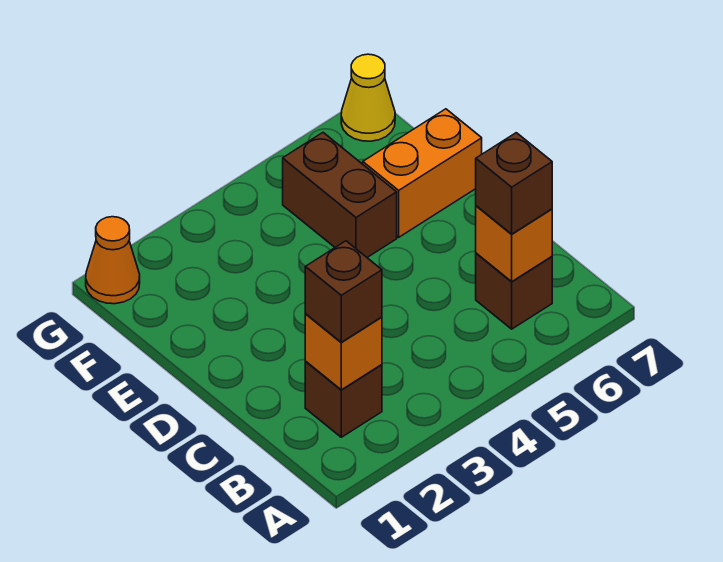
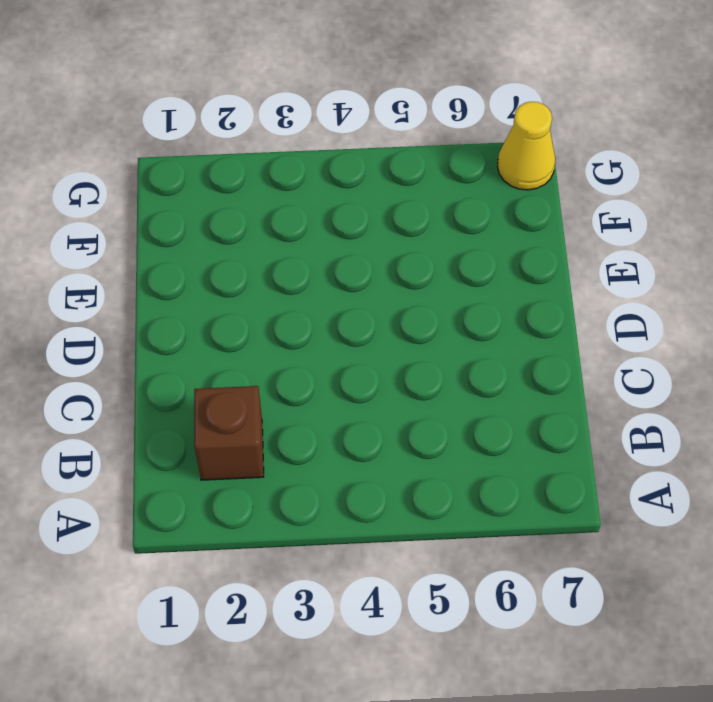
none -> brown 1x1 brick [476,253,552,329]
none -> brown 1x2 brick [283,133,397,257]

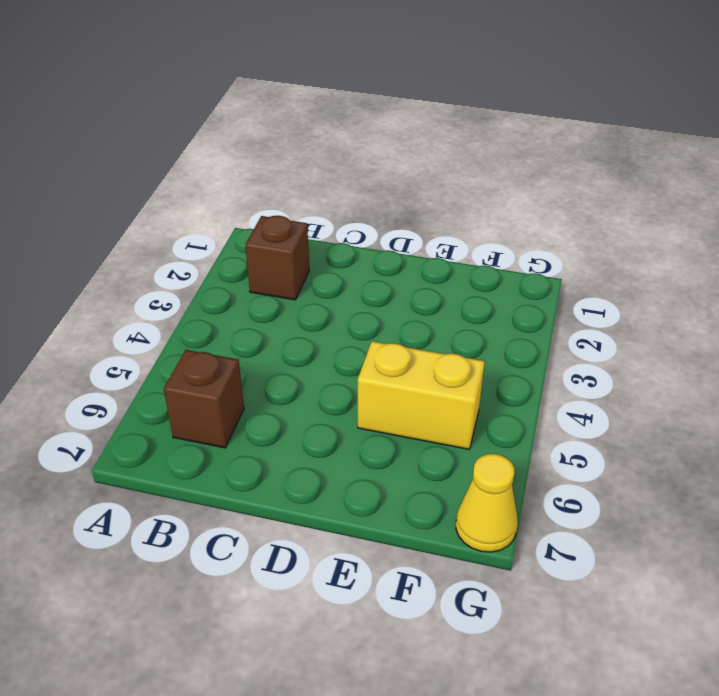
yellow 1x2 brick [358,341,485,449] -> brown 1x2 brick [283,133,397,257]
none -> orange 1x2 brick [363,109,482,237]
none -> orange 1x1 cone [86,217,140,304]

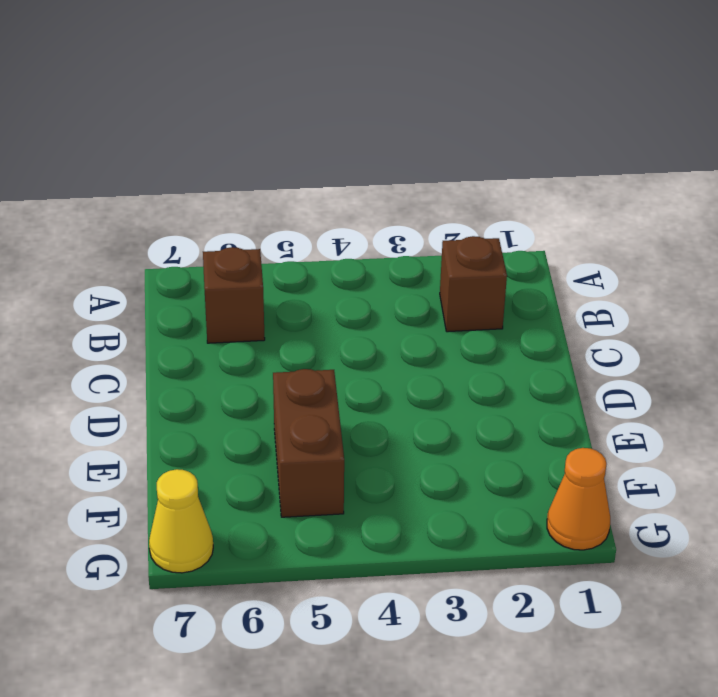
none -> orange 1x2 brick [363,109,482,237]
none -> orange 1x1 brick [305,314,382,390]

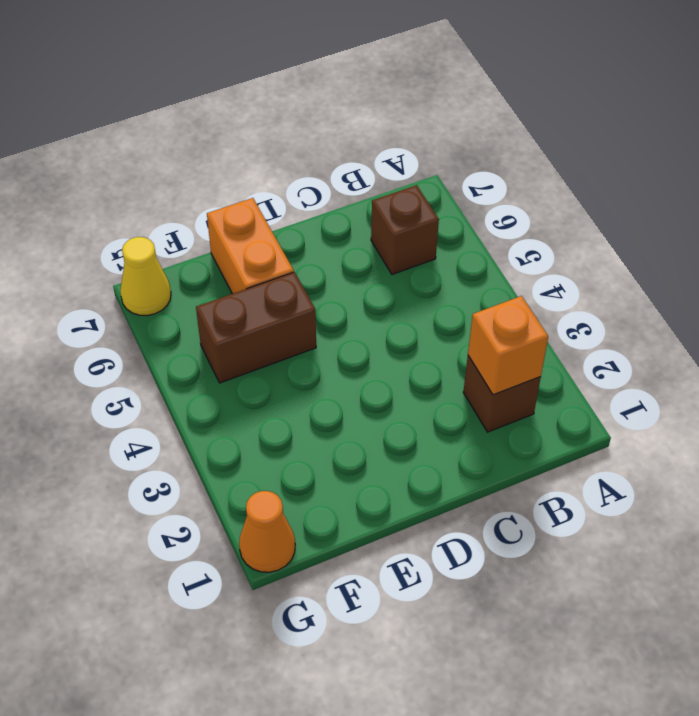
none -> orange 1x1 brick [476,206,552,281]
none -> brown 1x1 brick [305,241,382,342]

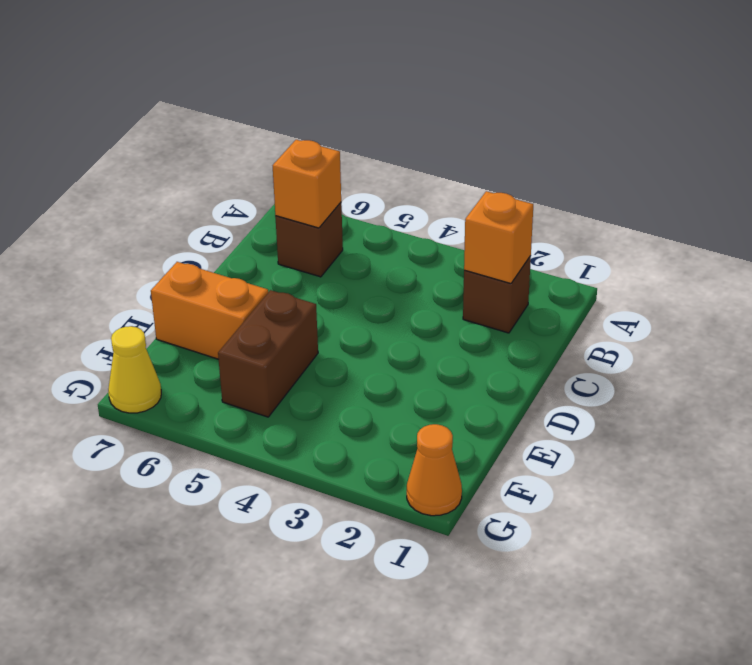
none -> brown 1x1 brick [305,241,382,342]
none -> brown 1x1 brick [476,133,552,234]

